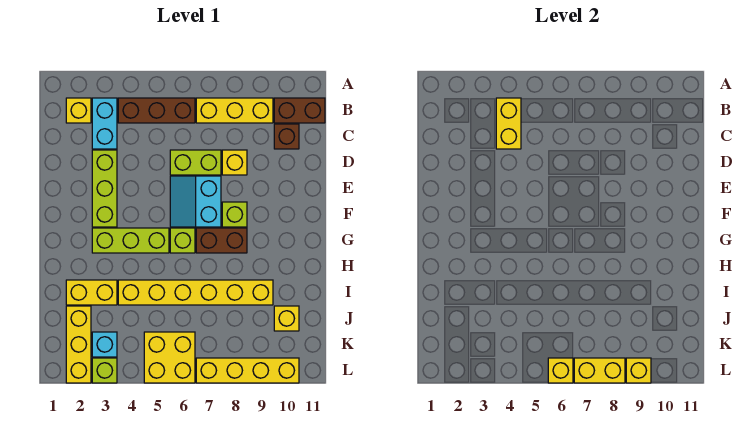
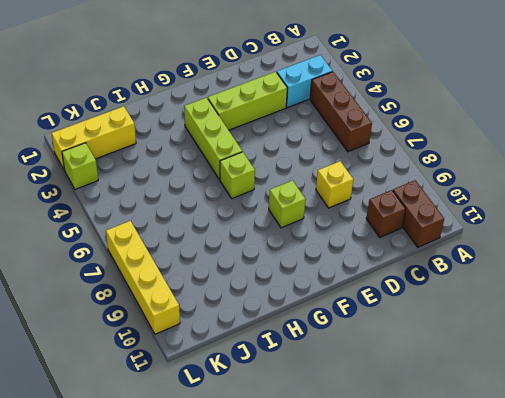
none -> yellow 1x1 brick [66,98,91,123]
none -> yellow 1x3 brick [196,98,273,123]
none -> lime 1x2 brick [170,150,221,175]

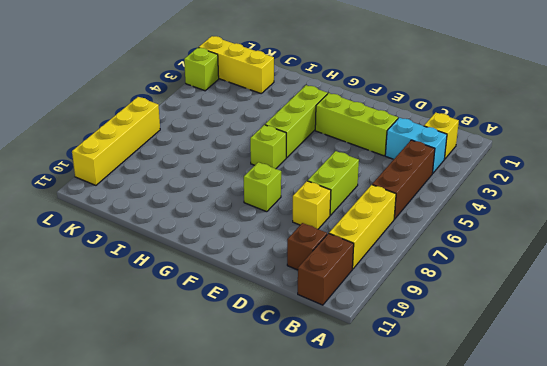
none -> cyan 2x2 slope [170,176,221,227]
none -> brown 1x2 brick [196,228,247,253]
none -> yellow 1x2 brick [66,280,117,305]

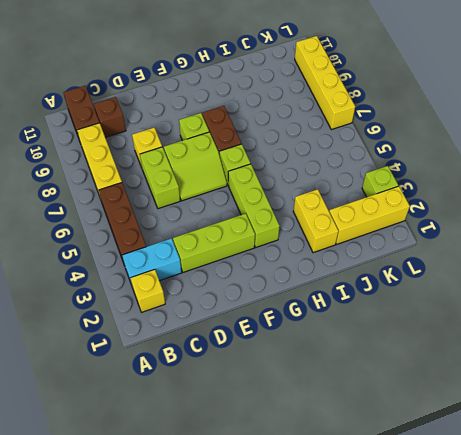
lime 2x2 slope [164,132,227,201] -> cyan 2x2 slope [170,176,221,227]
none -> yellow 1x6 brick [118,280,273,305]
none -> yellow 1x1 brick [274,306,299,331]
none -> cyan 1x1 brick [92,332,117,357]

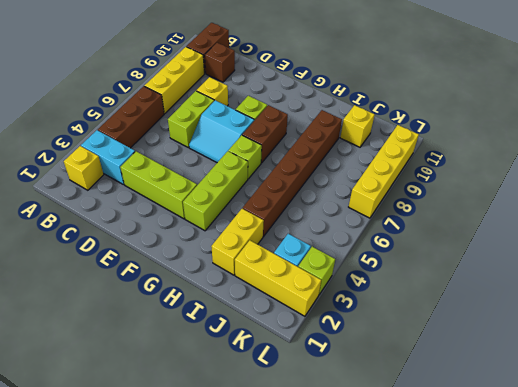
brown 1x6 brick [243,110,342,237] -> yellow 1x6 brick [118,280,273,305]
none -> yellow 2x2 brick [144,332,195,383]
none -> yellow 1x2 brick [496,98,521,149]
none -> yellow 1x1 brick [548,358,573,383]

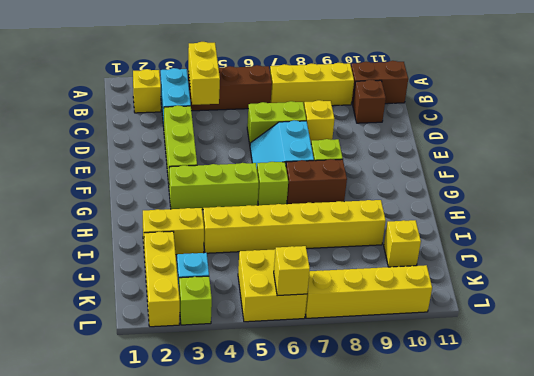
none -> yellow 1x2 brick [574,358,625,383]
none -> yellow 1x1 brick [626,358,651,383]

